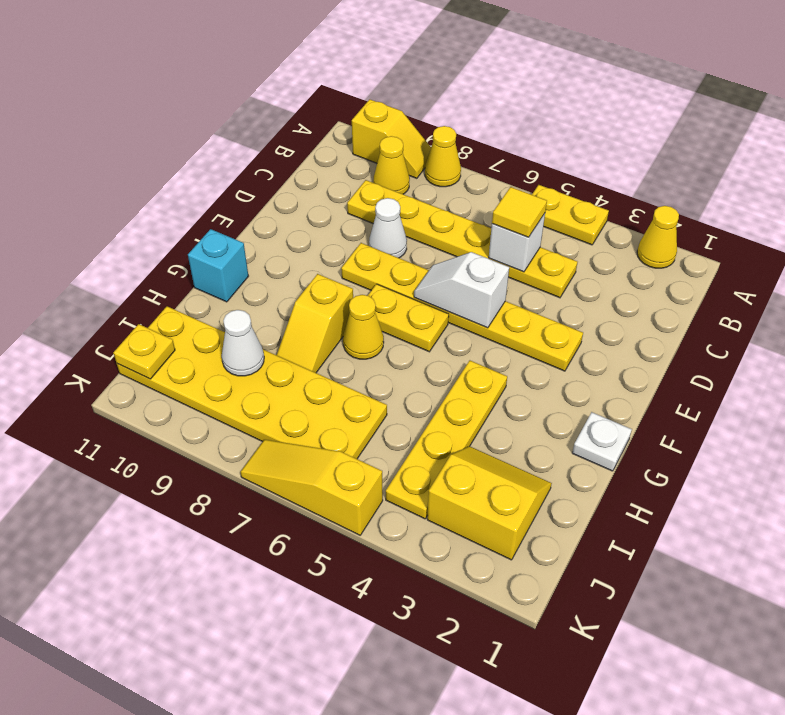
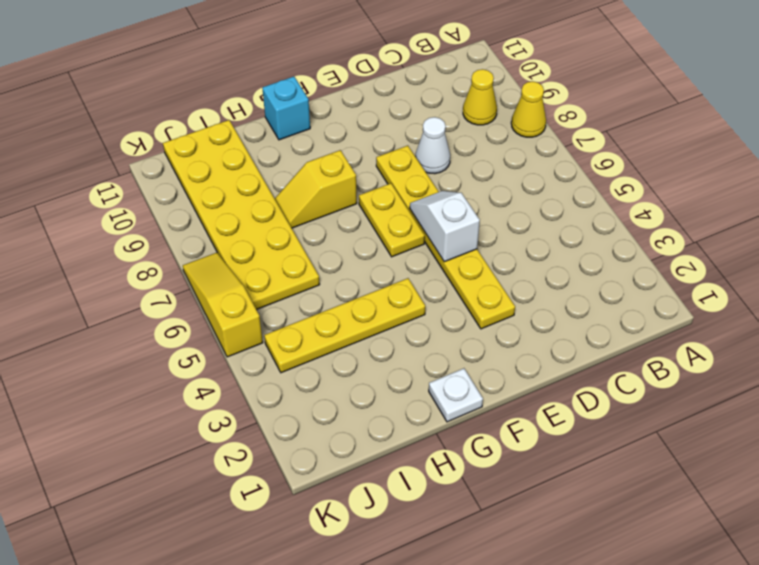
none -> yellow 1x1 cone [637,206,679,268]
none -> yellow 1x2 plate [532,185,609,245]
none -> yellow 1x2 slope [352,99,431,178]

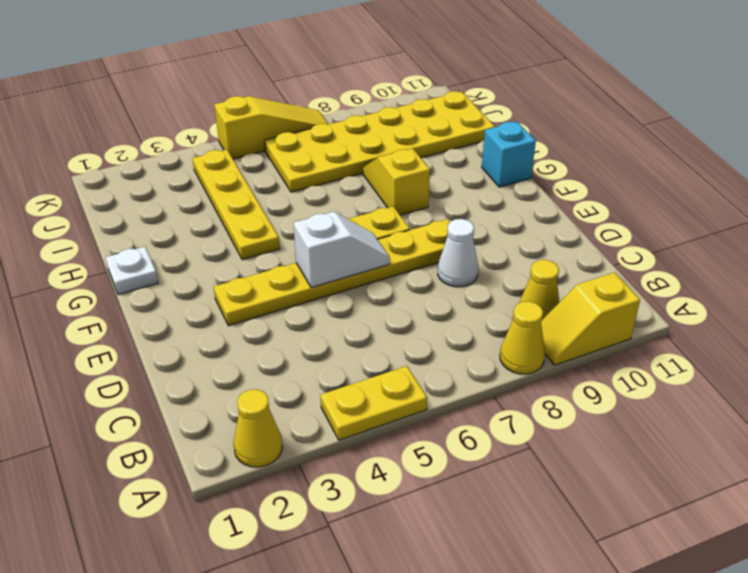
none -> yellow 1x6 plate [347,180,577,298]
none -> yellow 1x1 cone [343,295,384,359]
none -> yellow 2x2 slope [427,446,552,560]

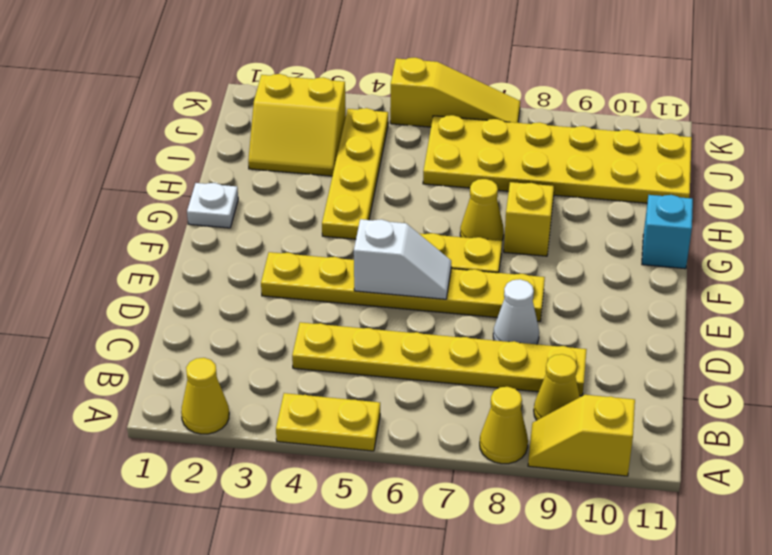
none -> white 1x1 brick [489,214,545,272]
none -> white 1x1 cone [222,310,264,376]
none -> yellow 1x1 plate [114,324,175,379]

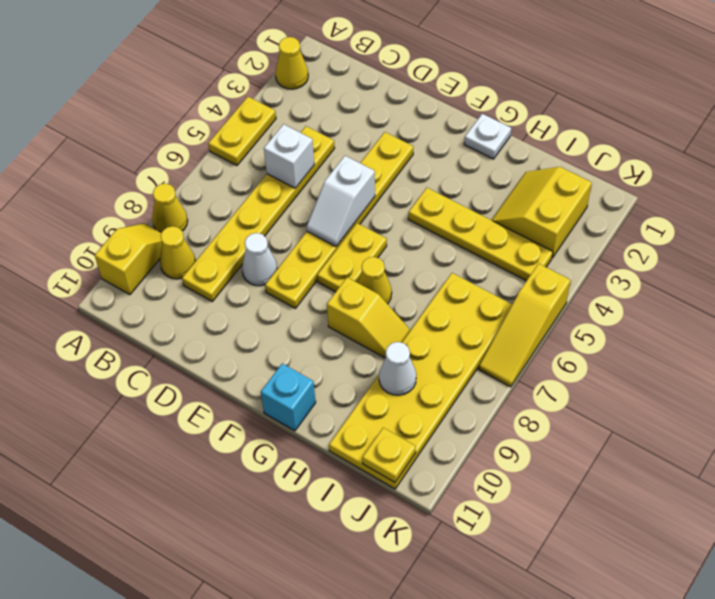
none -> yellow 1x1 tile [492,187,547,237]

